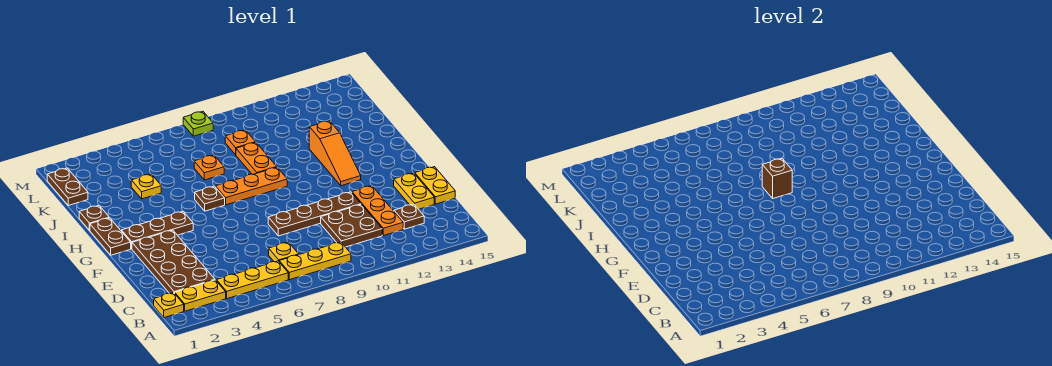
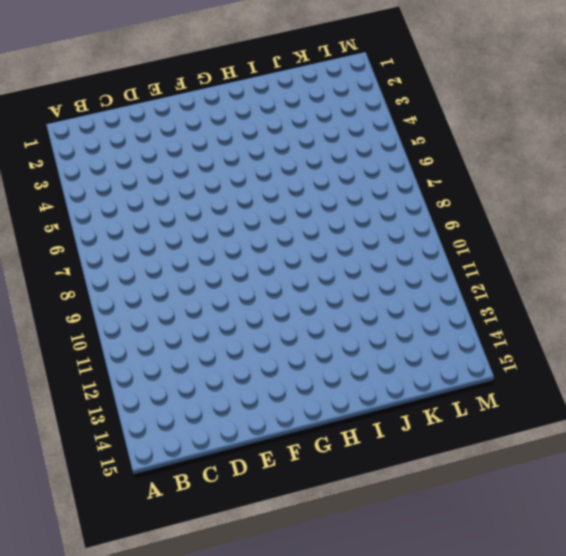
none -> yellow 1x1 plate [154,293,184,318]
none -> yellow 1x2 plate [175,280,226,311]
none -> yellow 1x3 plate [216,261,288,298]

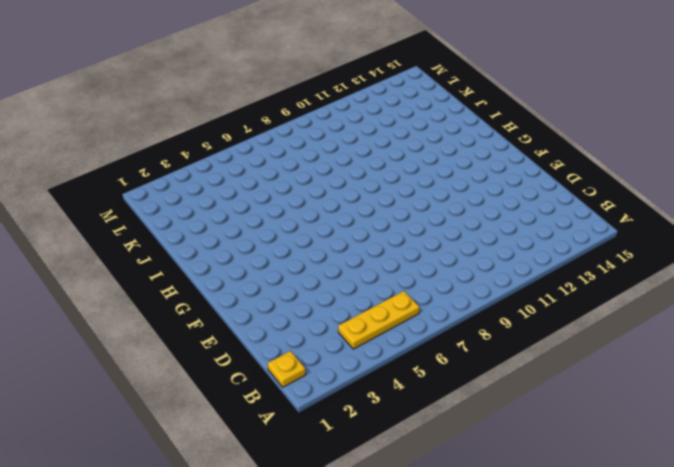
none -> yellow 1x2 plate [175,280,226,311]
none -> yellow 1x3 plate [279,242,351,280]
none -> brown 2x4 plate [132,230,215,294]

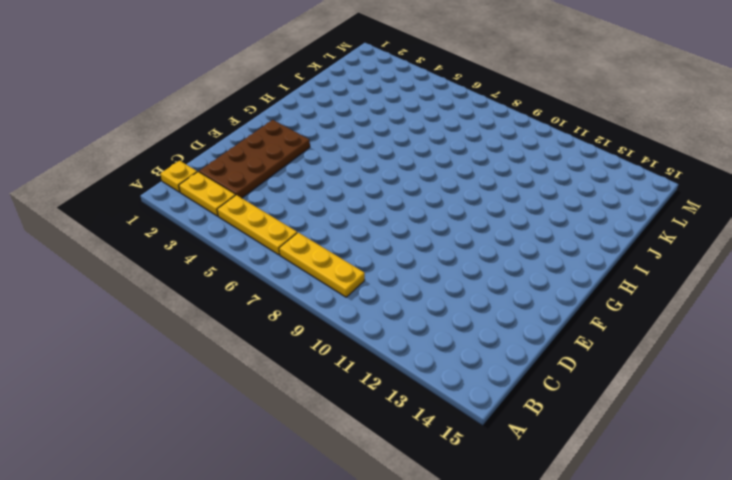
none -> yellow 1x1 plate [269,242,299,262]
none -> brown 2x2 plate [321,204,382,247]
none -> orange 1x3 plate [352,186,403,236]

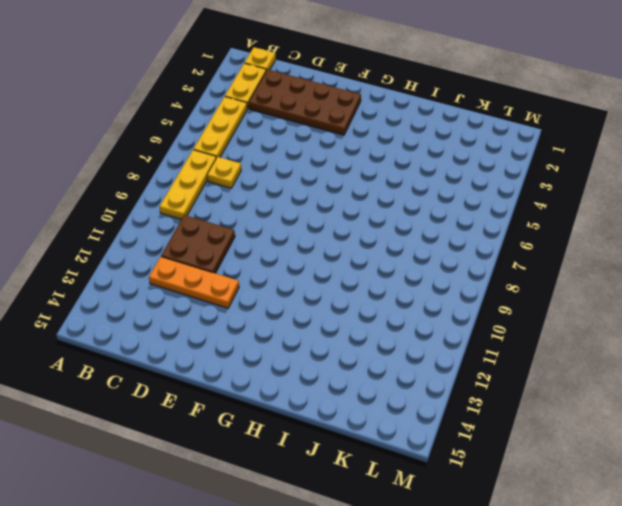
none -> brown 1x1 plate [394,204,424,229]
none -> yellow 1x2 plate [394,173,434,209]
none -> yellow 1x2 plate [414,167,455,204]

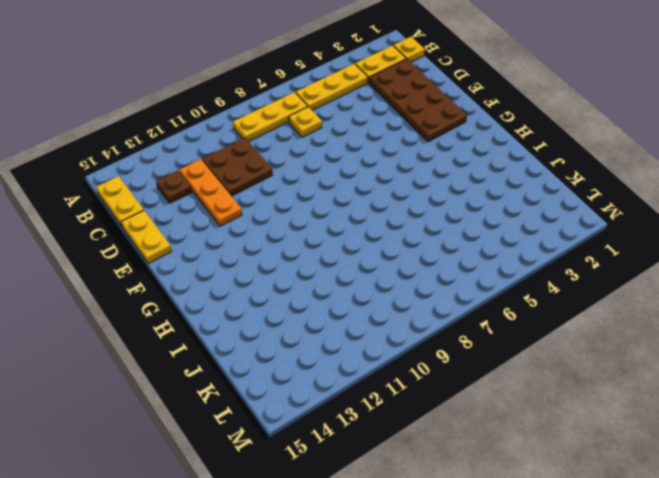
yellow 1x2 plate [96,176,144,226] -> yellow 1x2 plate moved to [394,173,434,209]
none -> brown 1x4 plate [268,192,361,236]
none -> brown 1x2 plate [90,218,131,255]
none -> brown 1x3 plate [121,212,193,249]

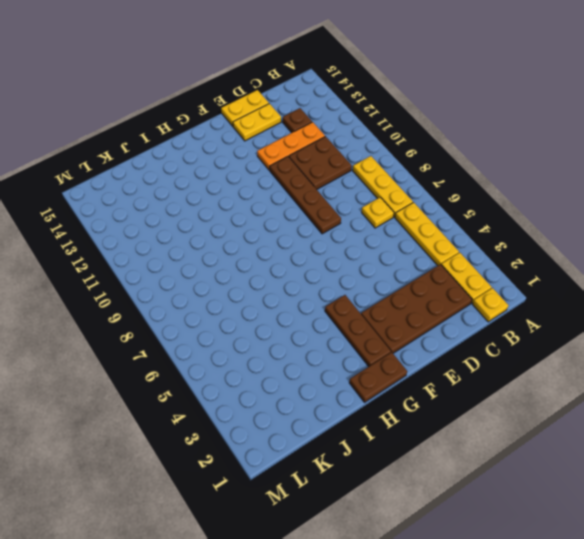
none -> orange 1x3 slope [309,121,361,186]
none -> brown 1x1 plate [195,186,225,211]
none -> orange 1x3 plate [215,167,287,205]

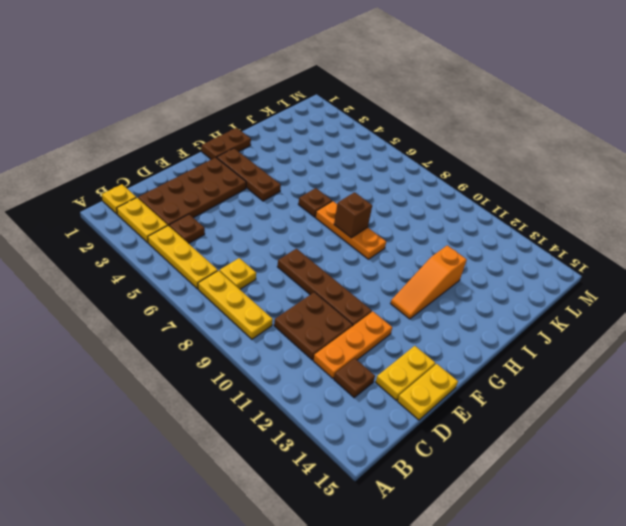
brown 1x1 plate [169,214,205,243] -> brown 1x1 plate moved to [79,206,109,230]
none -> orange 1x2 plate [236,142,276,174]
none -> yellow 1x1 plate [131,174,161,199]
none -> orange 1x1 plate [194,155,224,180]

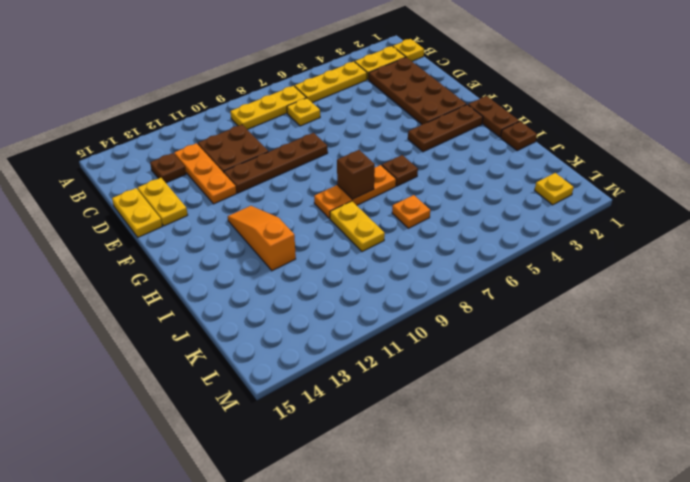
yellow 1x2 plate [330,201,385,252] -> orange 1x2 plate [236,142,276,174]
yellow 1x1 plate [535,173,574,205] -> yellow 1x1 plate moved to [131,174,161,199]
none -> brown 1x2 plate [47,168,88,205]
none -> orange 1x1 plate [225,130,255,155]
none -> lime 1x1 plate [183,111,213,136]

